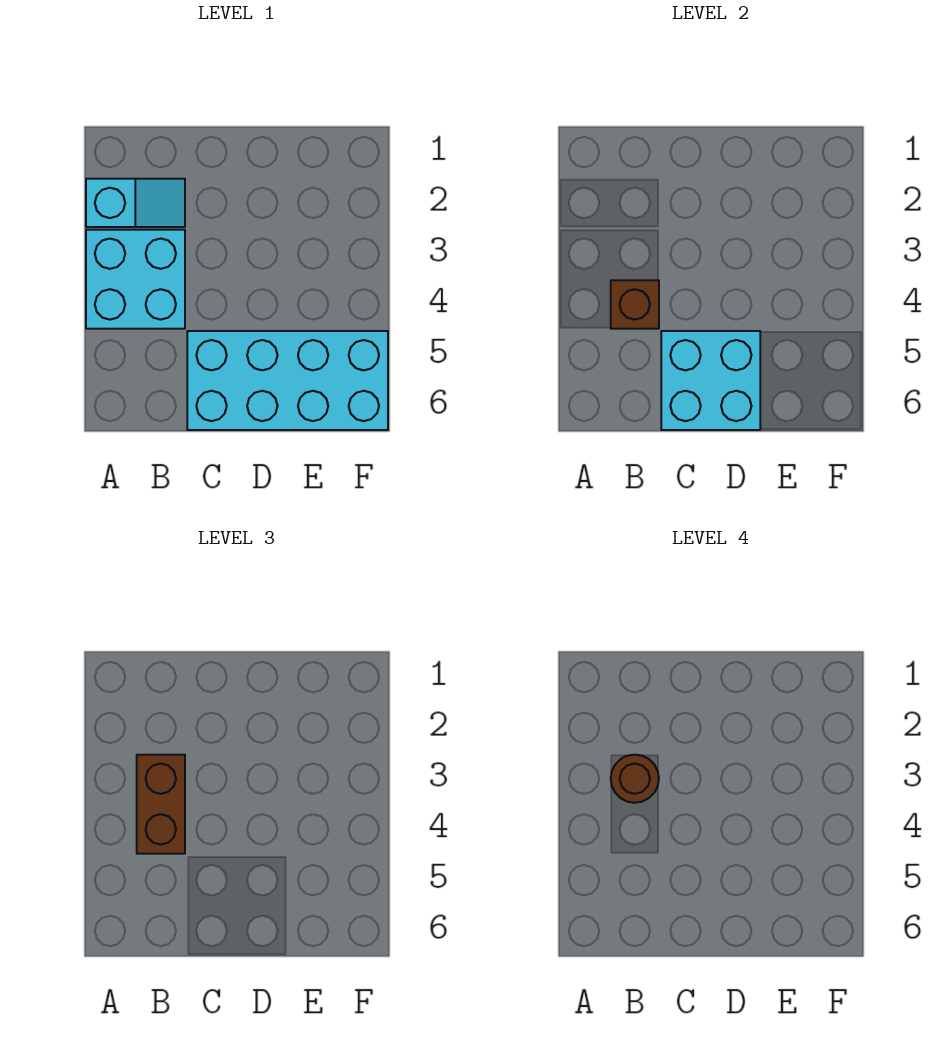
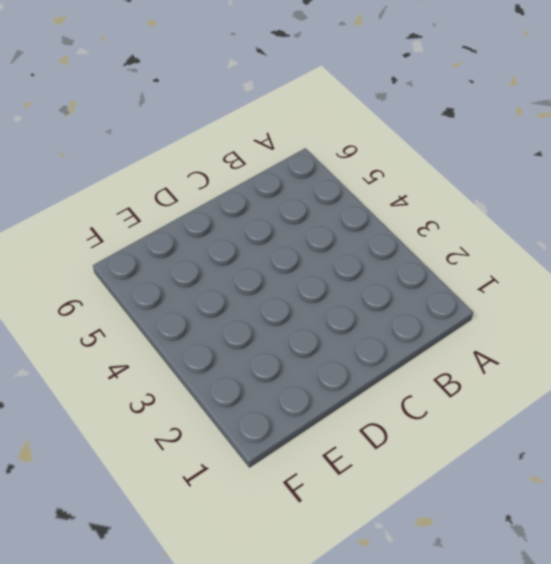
none -> cyan 1x2 slope [86,179,185,227]
none -> cyan 2x2 brick [86,230,185,329]

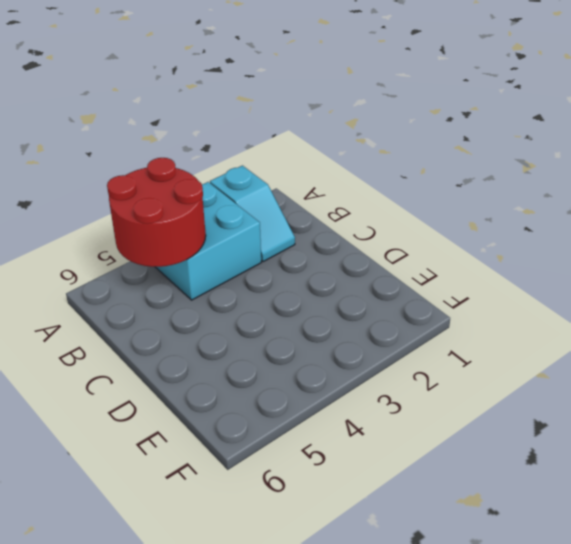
red 2x2 round brick [107,158,206,267] -> brown 1x1 brick [611,280,659,329]
none -> cyan 2x4 brick [187,331,388,430]
none -> cyan 2x2 brick [661,331,760,430]

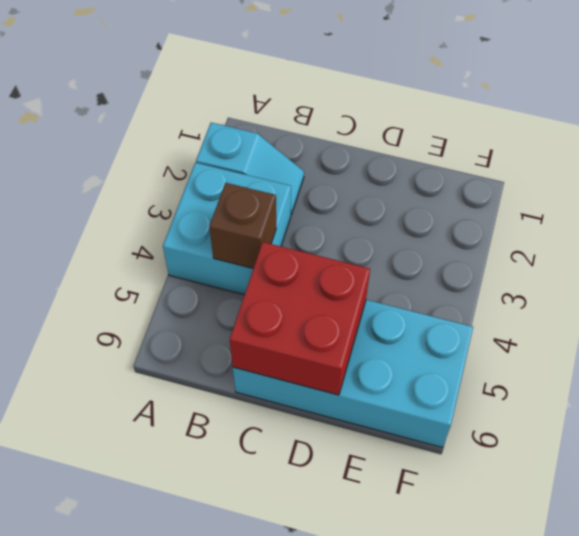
red 2x2 brick [229,242,370,395] -> cyan 2x2 brick [661,331,760,430]
none -> brown 1x2 brick [137,755,185,854]
none -> brown 1x1 round brick [611,755,659,803]

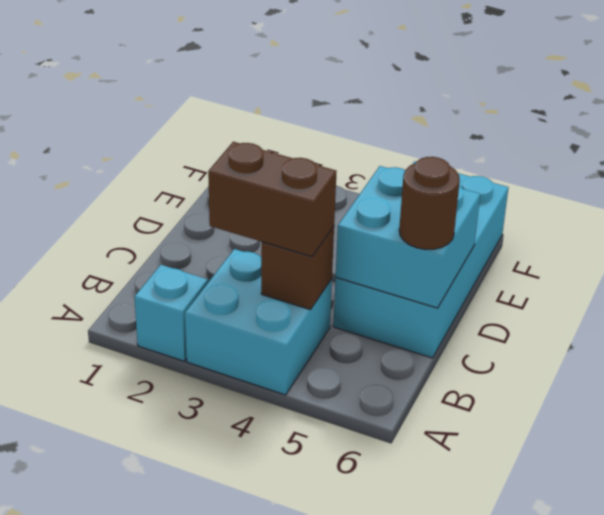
brown 1x1 round brick [399,157,460,249] -> brown 1x1 round brick moved to [611,755,659,803]

